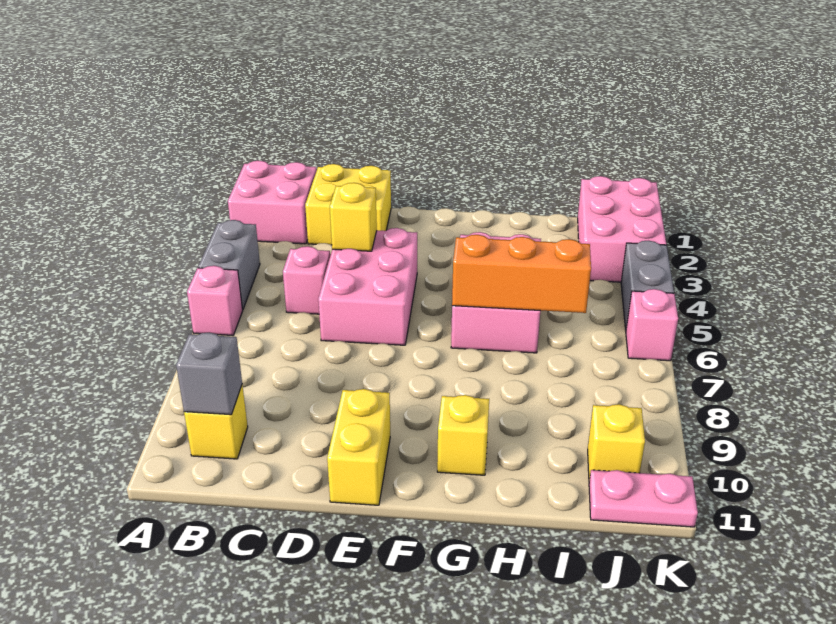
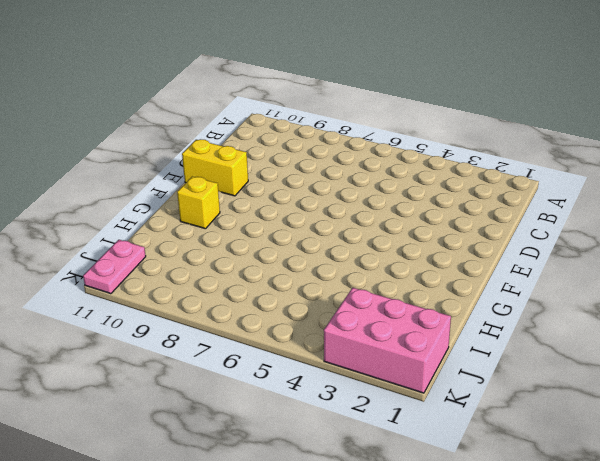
none -> pink 2x2 brick [228,161,316,244]
none -> grey 1x2 brick [198,220,260,310]
none -> pink 1x1 brick [187,266,243,335]

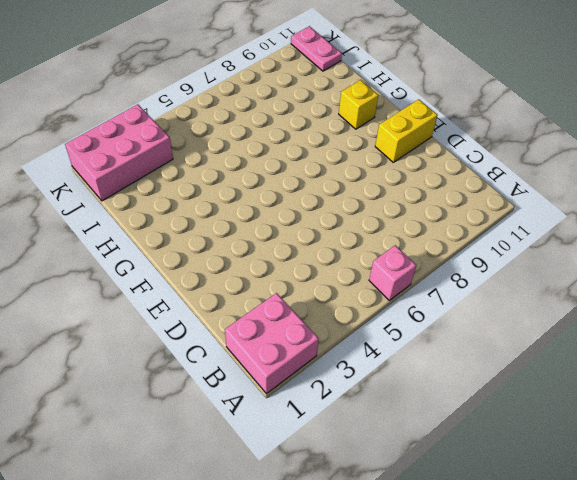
none -> grey 1x2 brick [198,220,260,310]
none -> yellow 1x1 brick [184,385,248,459]
none -> yellow 2x2 brick [305,164,391,245]

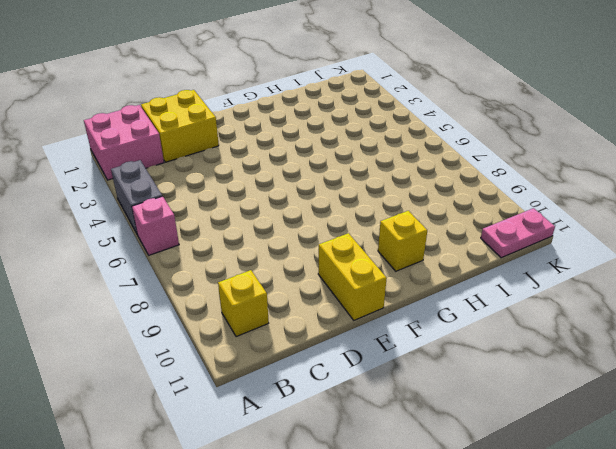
none -> pink 1x1 brick [283,246,330,314]
none -> pink 2x3 brick [318,228,417,345]
none -> pink 2x3 brick [451,232,541,353]

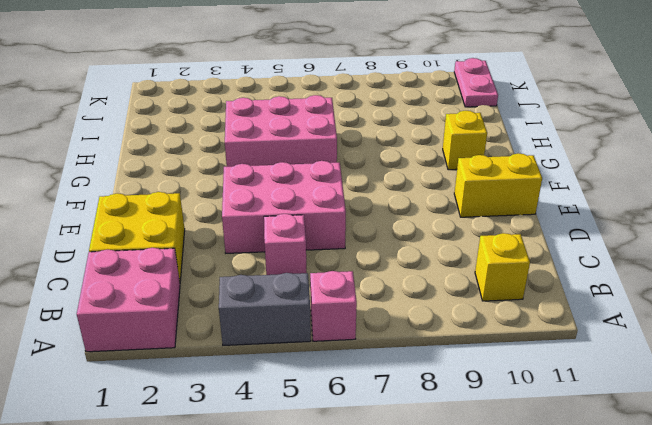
none -> pink 2x3 brick [578,176,666,282]
none -> yellow 1x1 brick [588,404,645,480]
none -> grey 1x2 brick [621,241,674,330]

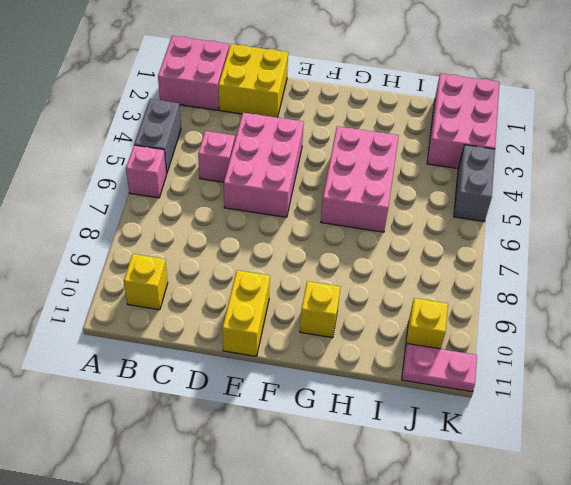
none -> pink 1x1 brick [626,289,678,361]
none -> grey 1x1 brick [176,332,242,415]
none -> yellow 1x1 brick [330,183,377,251]

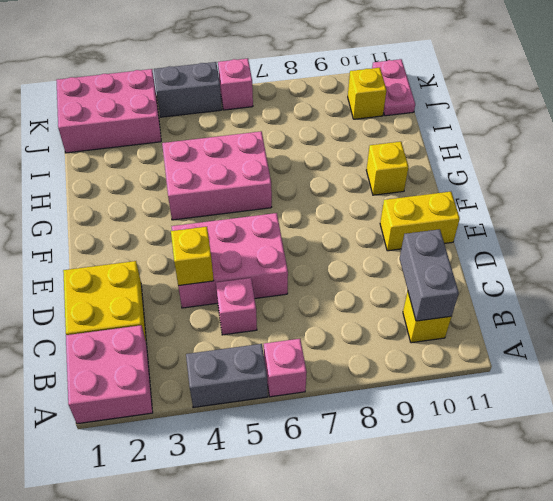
grey 1x2 brick [400,229,459,321] -> grey 1x1 brick [176,332,242,415]
none -> orange 1x3 brick [452,235,591,313]

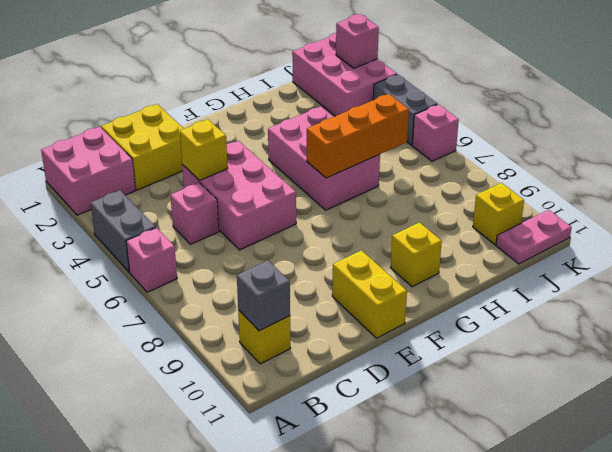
pink 1x1 brick [336,14,379,68] -> none

